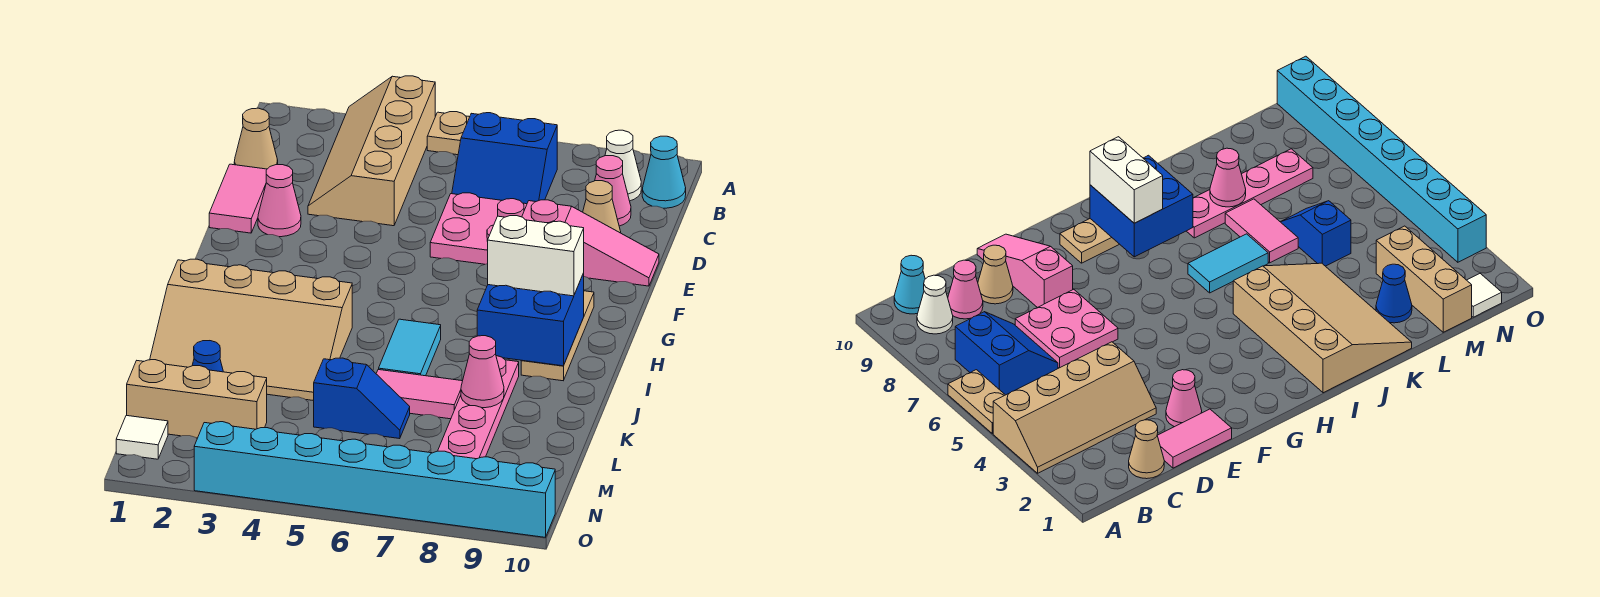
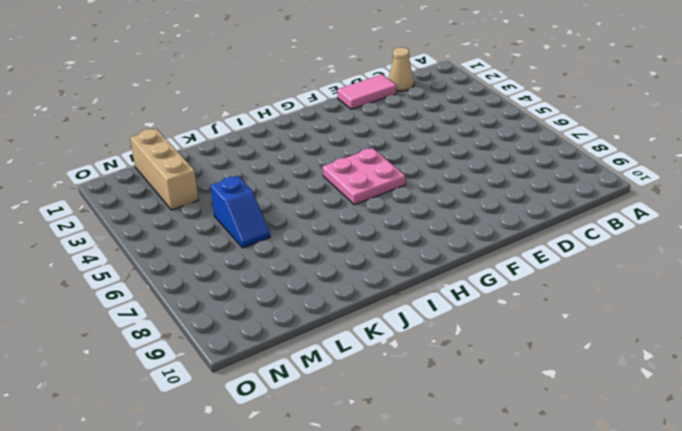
pink 2x2 plate [323,148,405,205] -> pink 2x2 plate moved to [430,193,527,264]
none -> tan 2x4 slope [308,76,435,226]
none -> tan 1x2 plate [427,112,469,155]
none -> blue 2x2 slope [452,113,557,204]

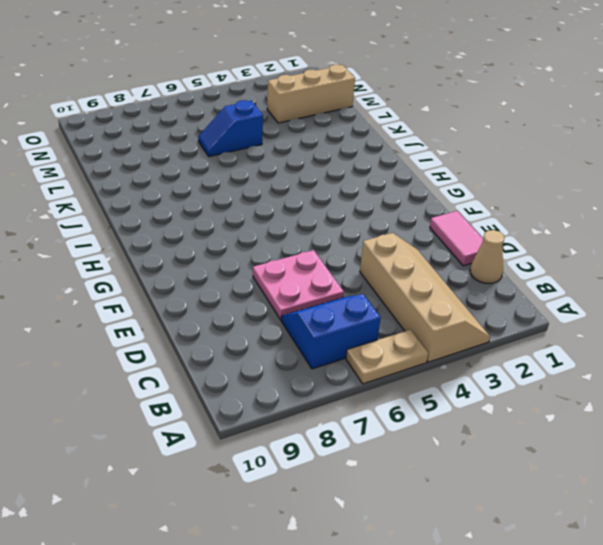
none -> white 1x1 cone [605,130,641,201]
none -> cyan 1x1 cone [642,136,686,208]
none -> pink 1x1 cone [595,156,631,226]

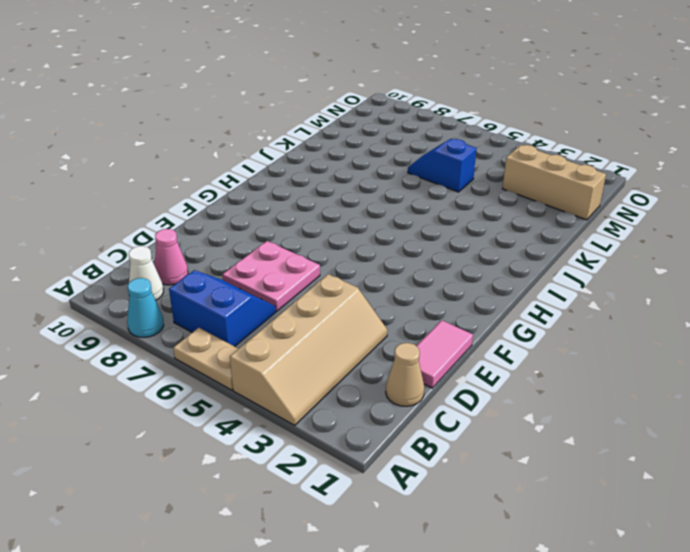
cyan 1x1 cone [127,278,164,337] -> cyan 1x1 cone moved to [642,136,686,208]
none -> tan 1x1 cone [583,181,621,233]
none -> pink 1x1 cone [258,165,301,237]
none -> pink 1x3 slope [522,200,659,286]

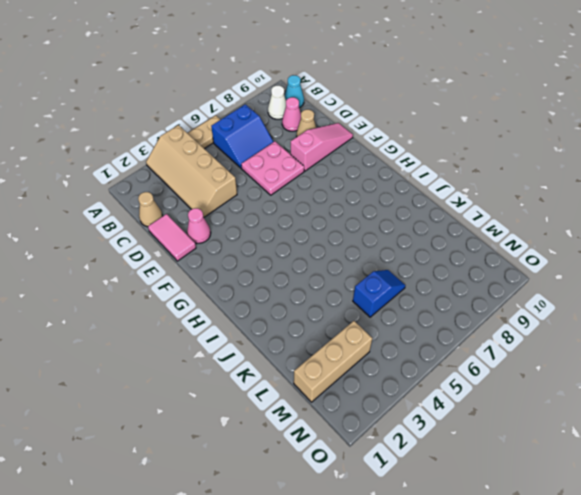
none -> tan 1x3 plate [521,291,594,381]
none -> tan 3x4 slope [150,259,352,401]
none -> cyan 1x2 tile [379,319,441,376]

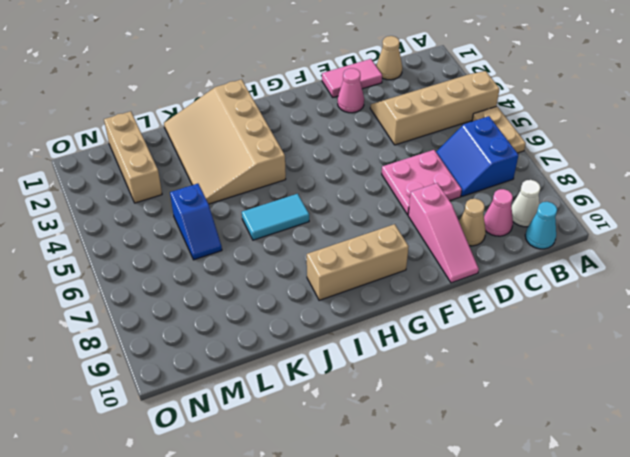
tan 1x3 brick [307,224,409,300] -> tan 1x3 plate [521,291,594,381]
none -> pink 1x4 plate [438,356,519,459]
none -> pink 1x2 tile [376,369,462,419]
none -> blue 1x1 cone [192,341,223,372]

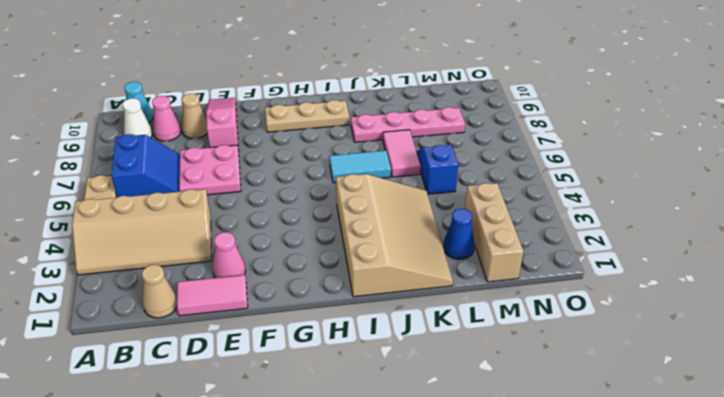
none -> white 1x1 tile [116,415,168,459]
none -> cyan 1x8 brick [194,422,555,537]
none -> blue 2x2 brick [477,273,584,366]

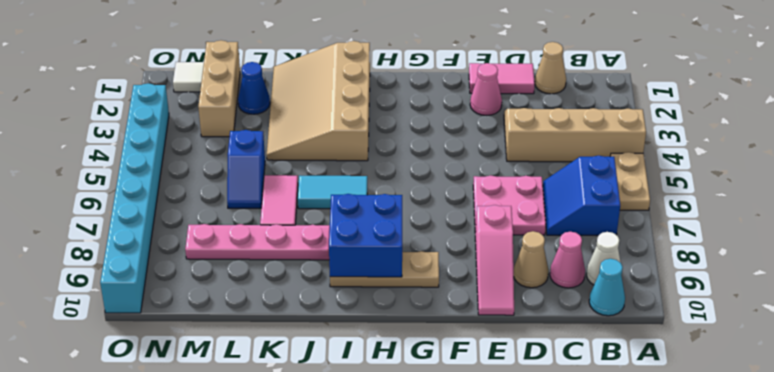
none -> pink 1x1 cone [461,336,504,408]
none -> white 1x2 brick [488,216,584,296]

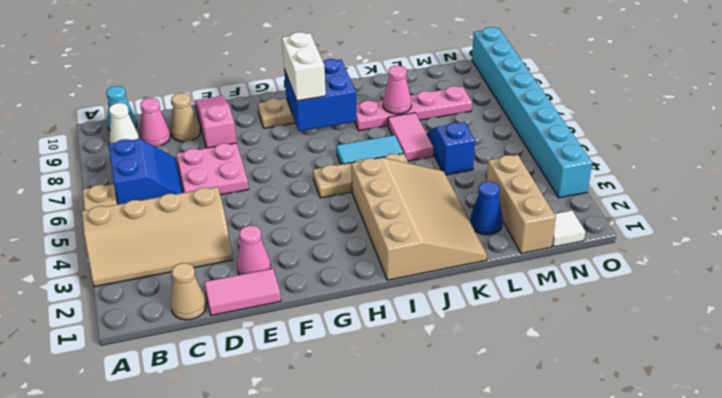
tan 1x3 plate [313,153,408,198] -> none

